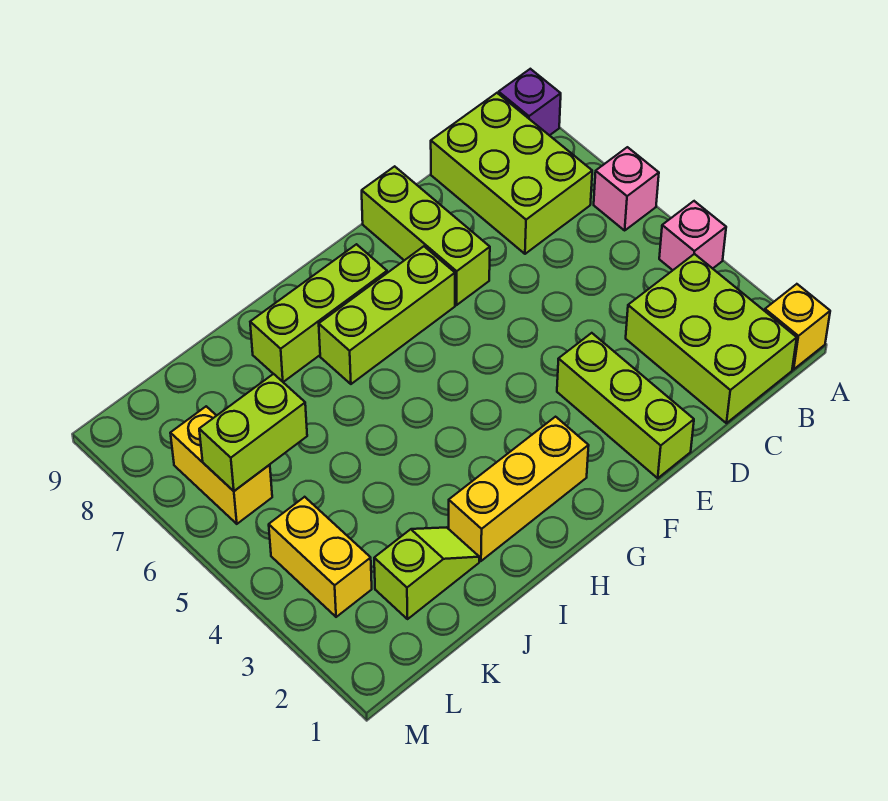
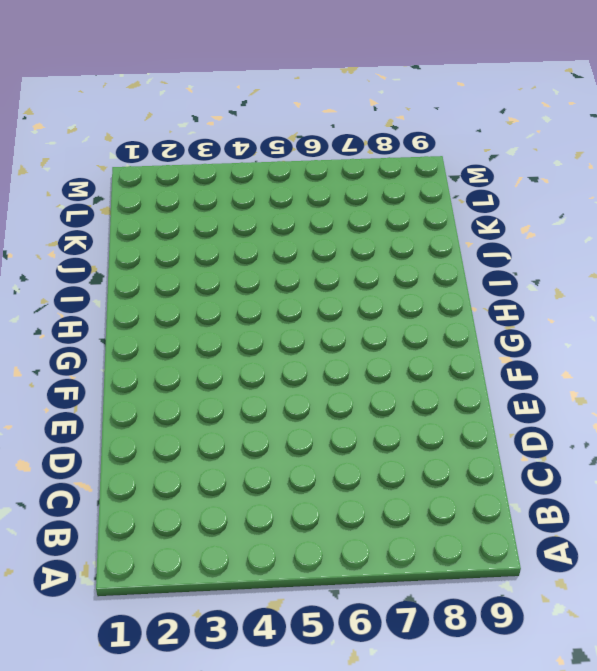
none -> yellow 1x1 brick [765,284,830,369]
none -> pink 1x1 brick [659,201,726,270]
none -> pink 1x1 brick [594,147,659,230]

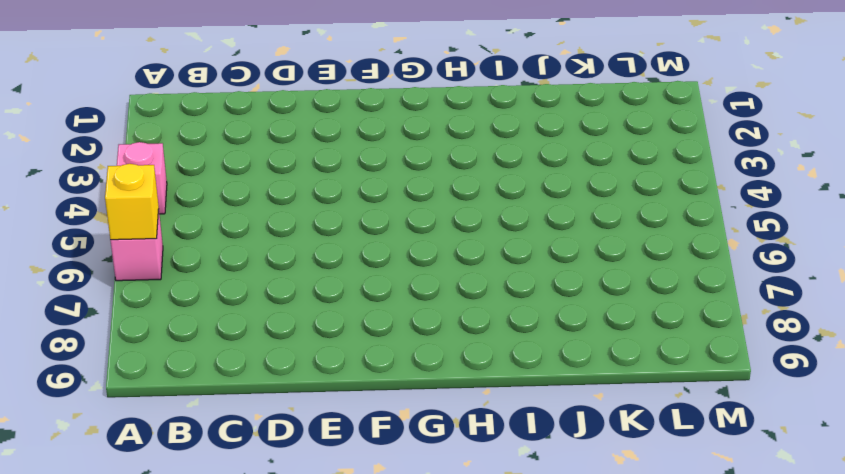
yellow 1x1 brick [105,164,159,240] -> yellow 1x1 brick moved to [765,284,830,369]
none -> purple 1x1 brick [499,69,561,136]
none -> lime 2x3 brick [626,254,797,423]
none -> lime 2x3 brick [431,93,592,254]

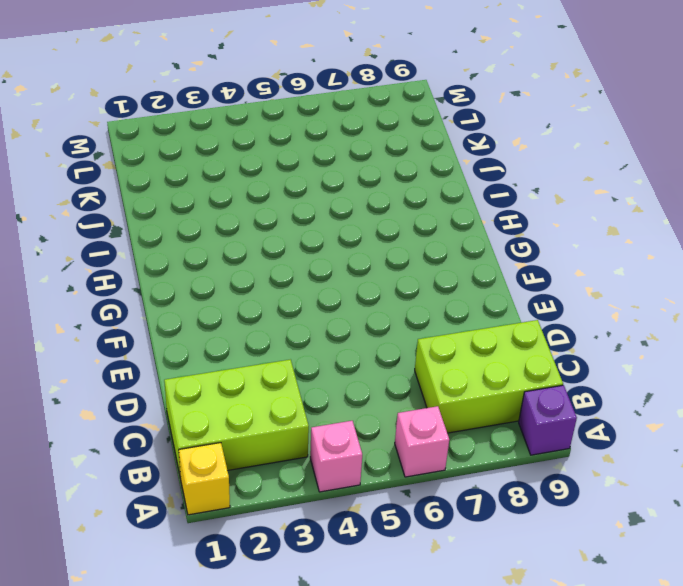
none -> lime 1x3 brick [557,333,694,478]
none -> lime 1x3 brick [362,166,490,305]
none -> lime 1x3 brick [319,246,455,384]

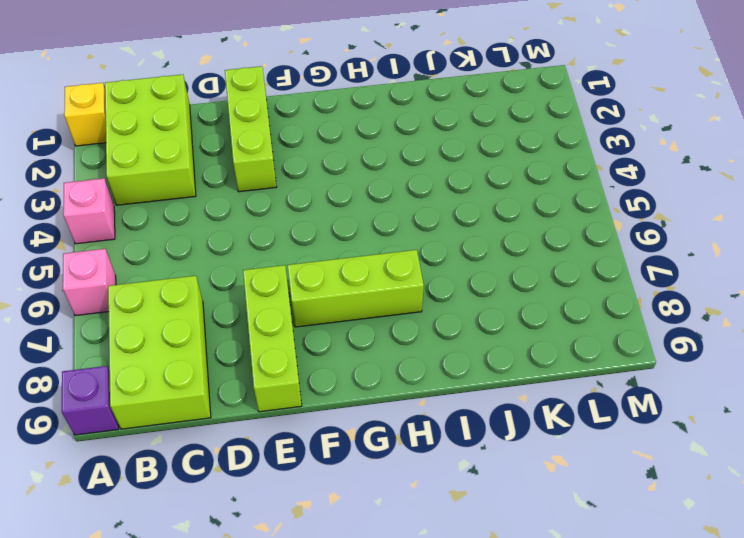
none -> yellow 1x3 brick [449,417,589,561]
none -> lime 1x3 brick [250,244,387,382]
none -> lime 1x2 slope [374,527,479,619]

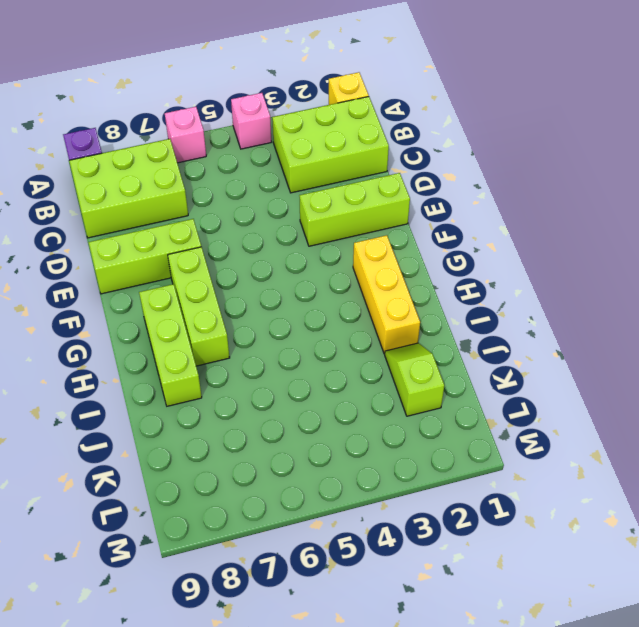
none -> yellow 1x2 brick [269,497,372,617]
none -> yellow 1x2 brick [170,406,272,524]
none -> lime 1x2 brick [199,374,307,491]

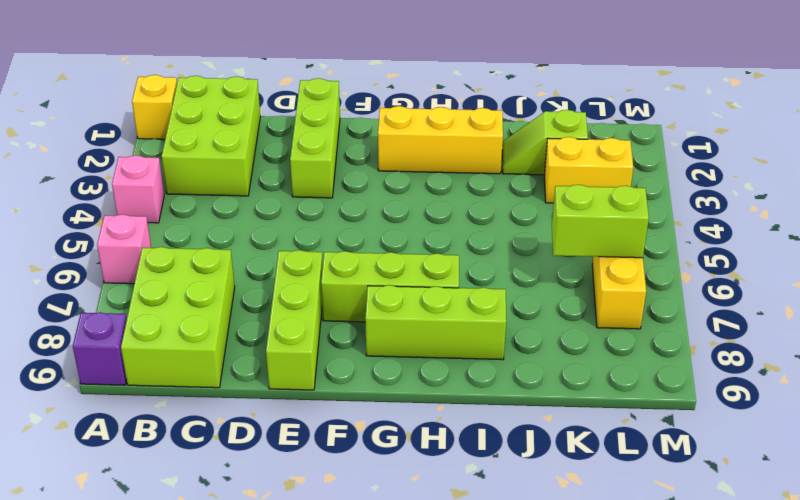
yellow 1x2 brick [544,137,633,203] -> yellow 1x2 brick turned to [269,497,372,617]

